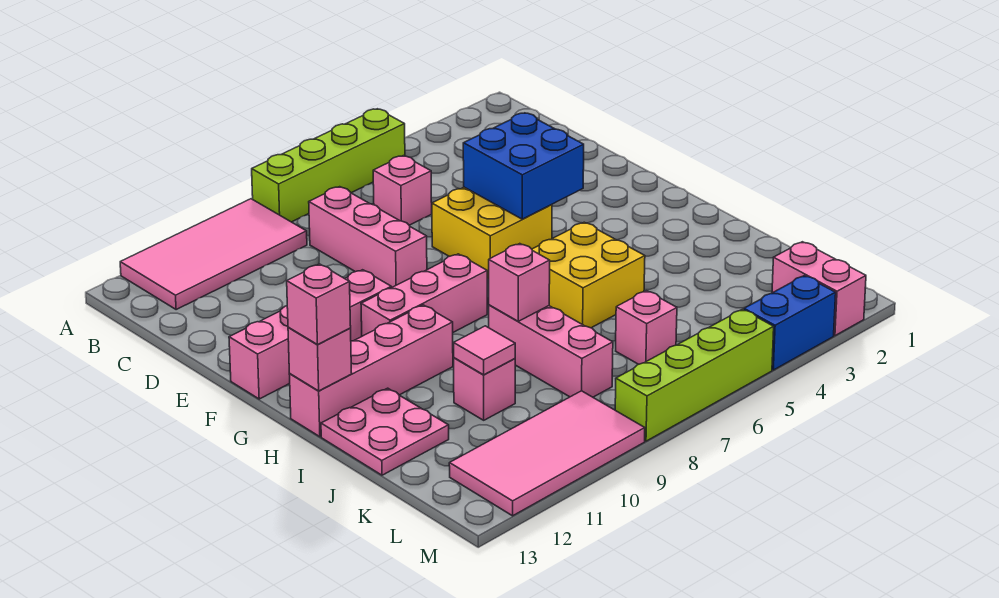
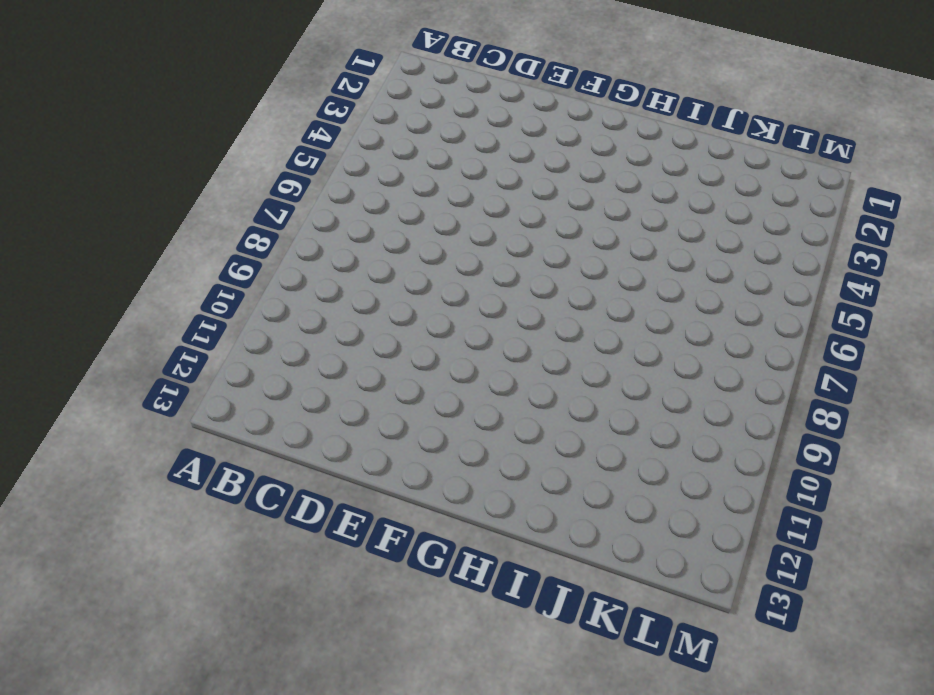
none -> lime 1x4 brick [252,109,405,222]
none -> pink 2x4 tile [120,199,307,310]
none -> pink 1x1 brick [373,156,432,225]

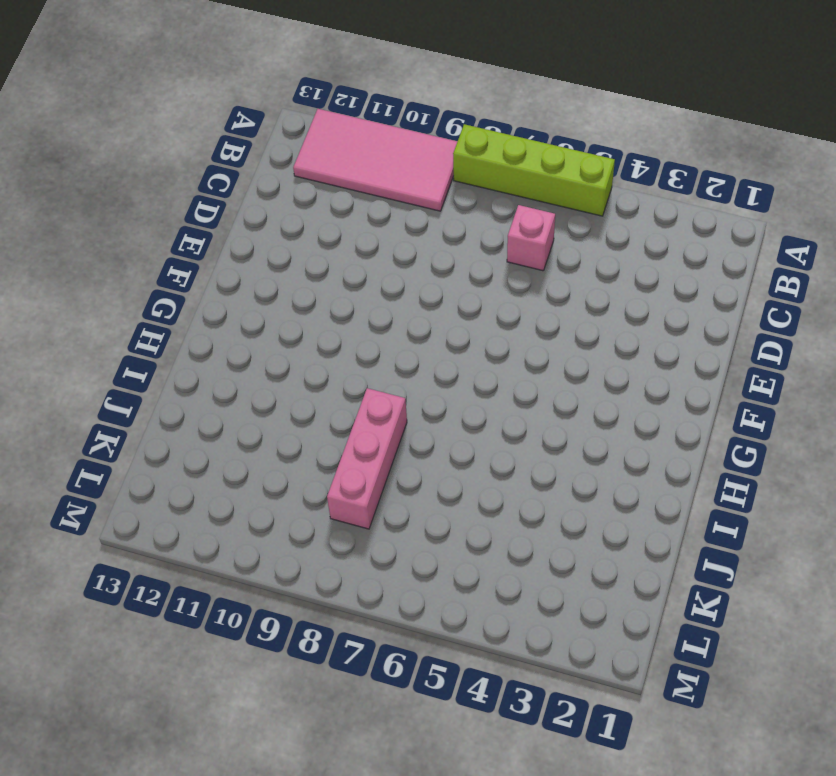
none -> pink 1x3 brick [309,187,427,288]
none -> yellow 2x2 brick [432,187,552,279]
none -> pink 1x4 brick [229,270,391,399]

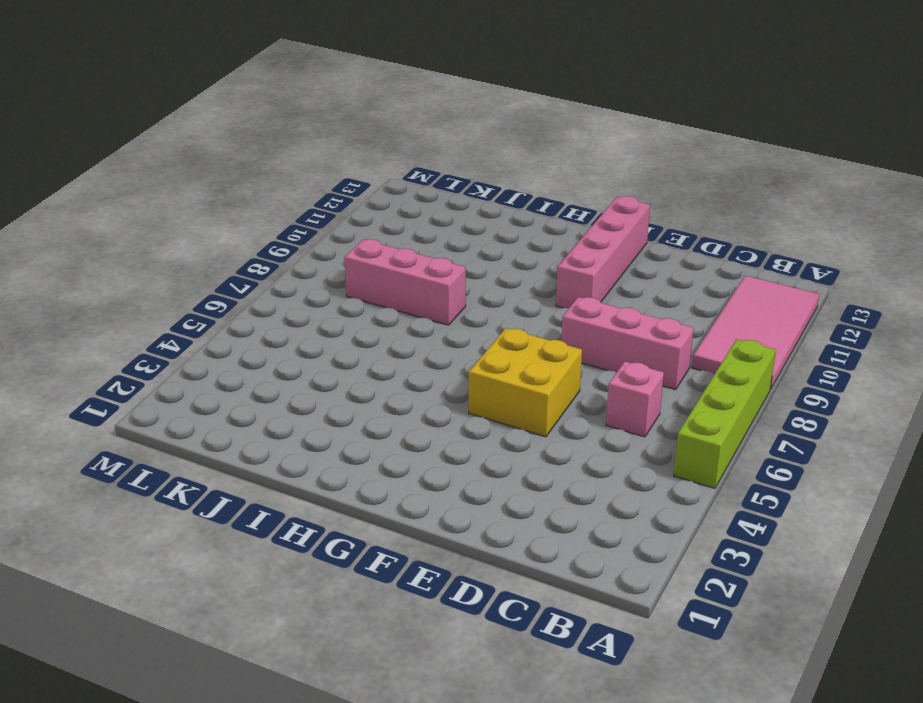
none -> pink 1x3 brick [361,254,487,336]
none -> yellow 2x2 brick [532,222,645,328]
none -> pink 1x4 brick [289,305,453,437]

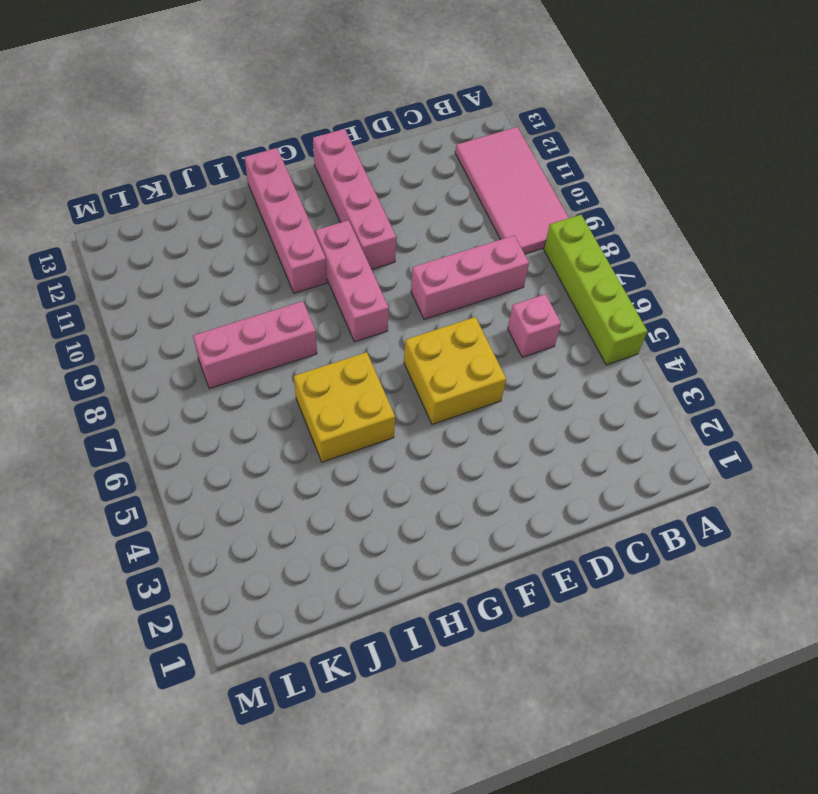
none -> pink 2x2 plate [321,388,449,475]
none -> pink 1x1 brick [454,358,515,420]
none -> pink 1x1 brick [616,291,677,364]

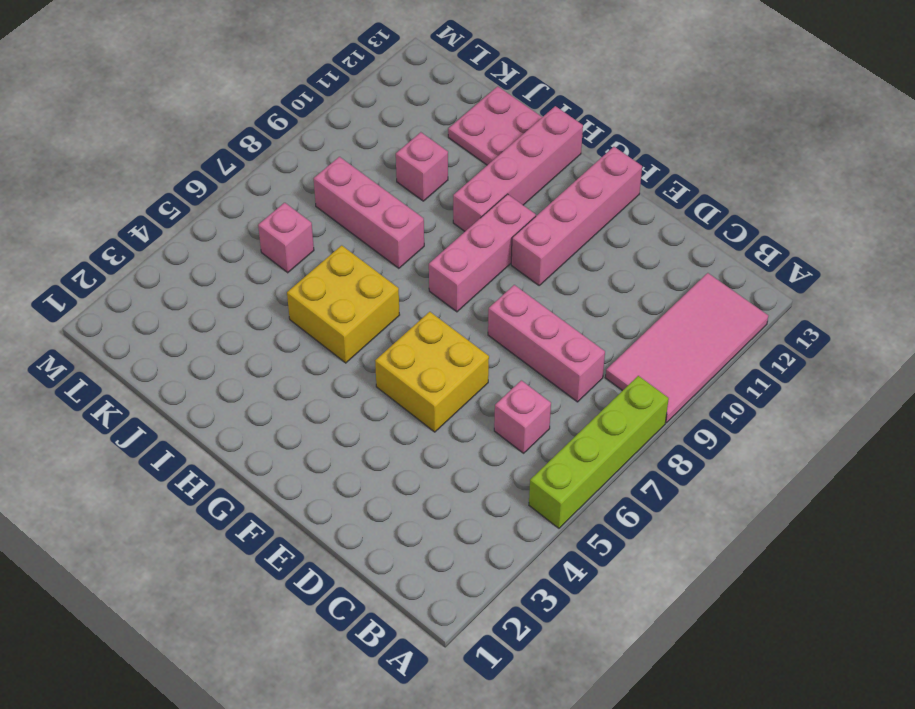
none -> pink 1x2 brick [772,242,866,336]
none -> pink 2x4 tile [449,391,645,516]
none -> blue 1x2 brick [744,276,836,370]

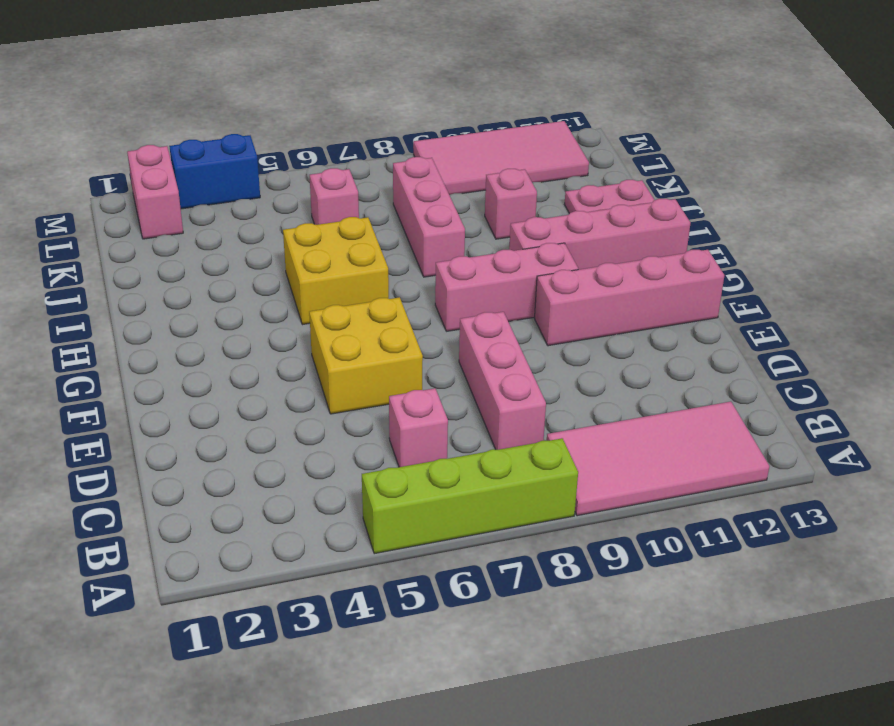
none -> lime 1x4 brick [615,309,774,441]
none -> blue 2x2 brick [463,113,584,219]
none -> pink 1x1 brick [288,327,352,391]

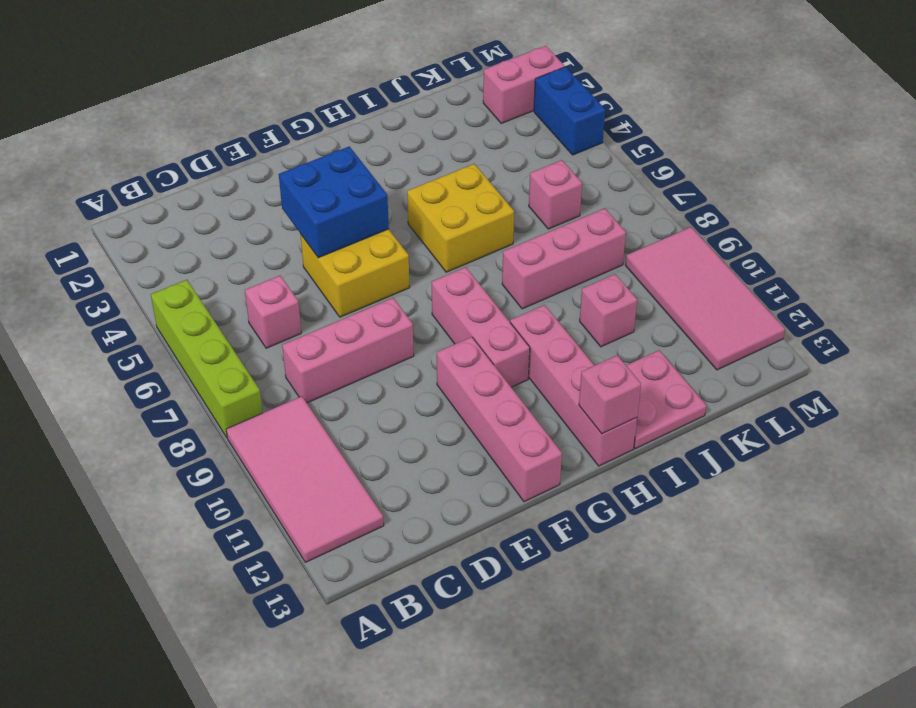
none -> lime 1x4 brick [615,309,774,441]
none -> pink 1x1 brick [489,244,550,321]
none -> pink 1x1 tile [454,326,515,375]

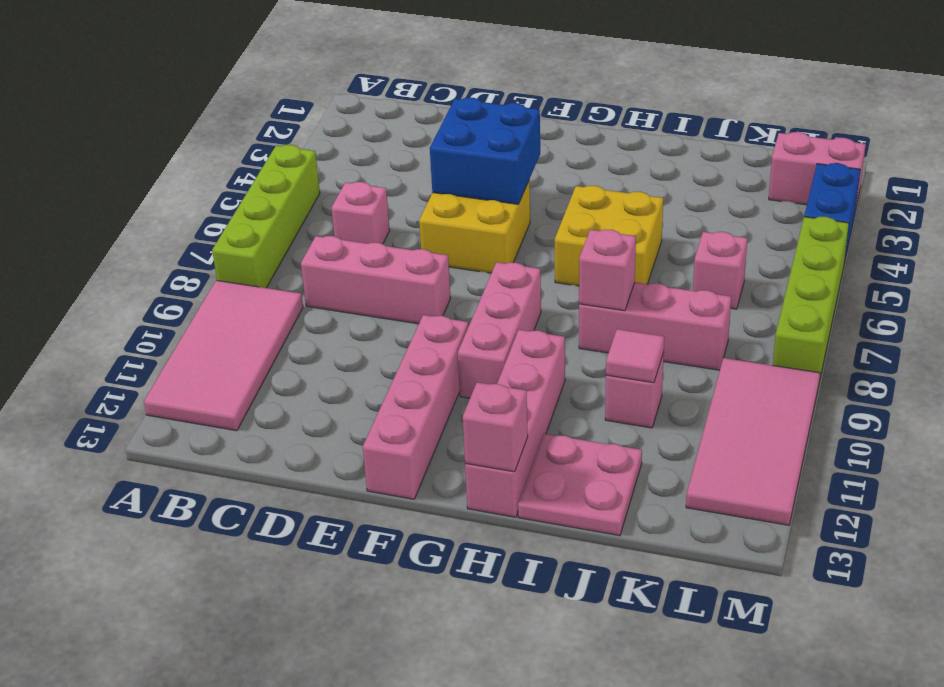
none -> pink 1x1 brick [287,264,351,345]

